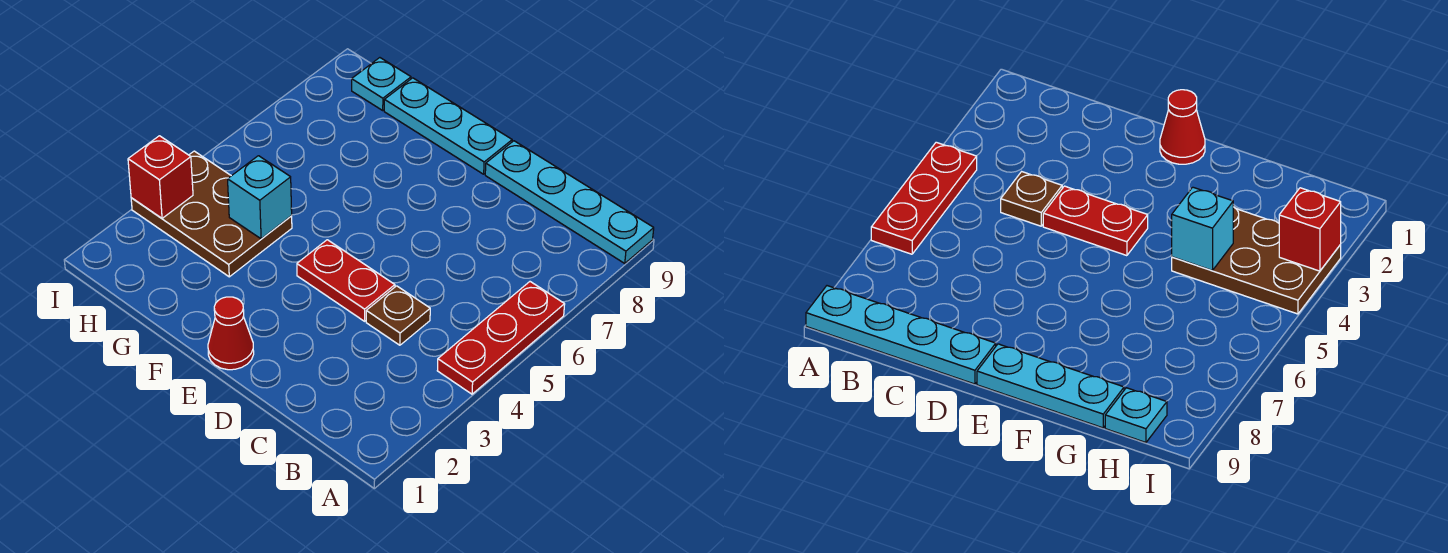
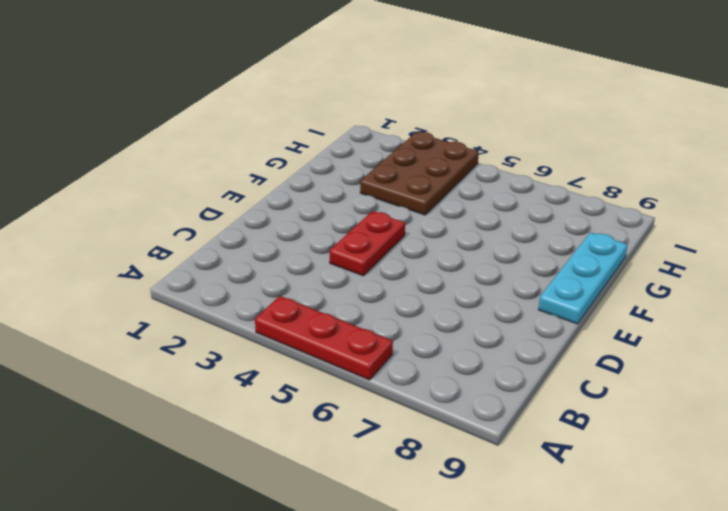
none -> cyan 1x4 plate [485,141,654,263]
none -> brown 1x1 plate [366,286,430,345]

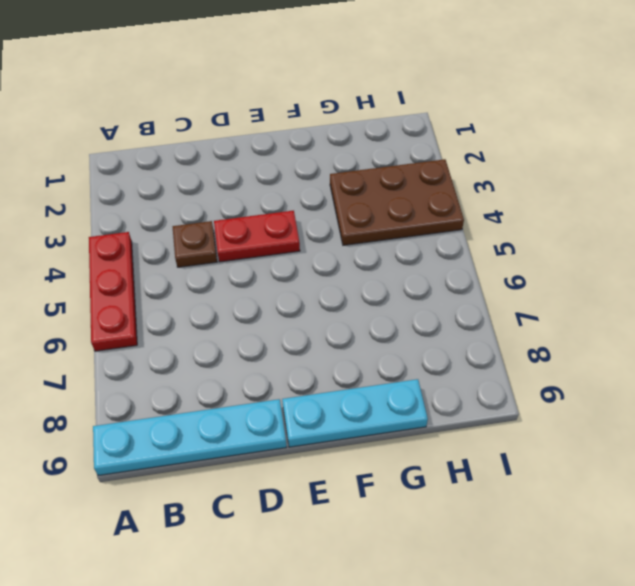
none -> red 1x1 cone [208,297,254,370]
none -> cyan 1x1 plate [352,58,411,110]

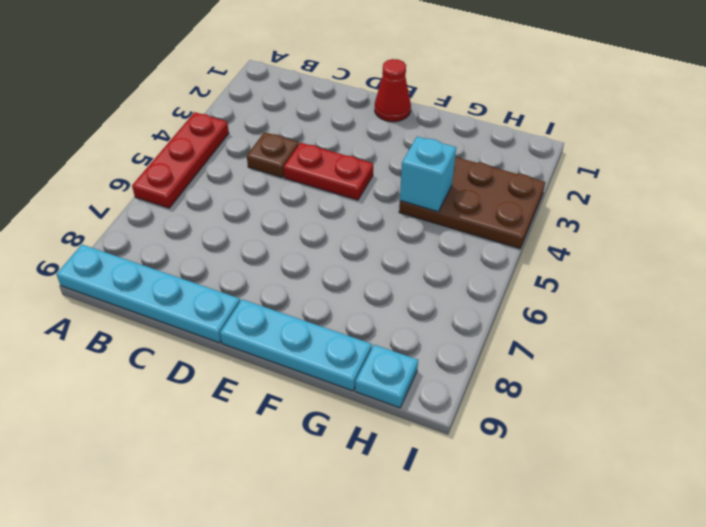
none -> red 1x1 brick [128,136,193,218]

